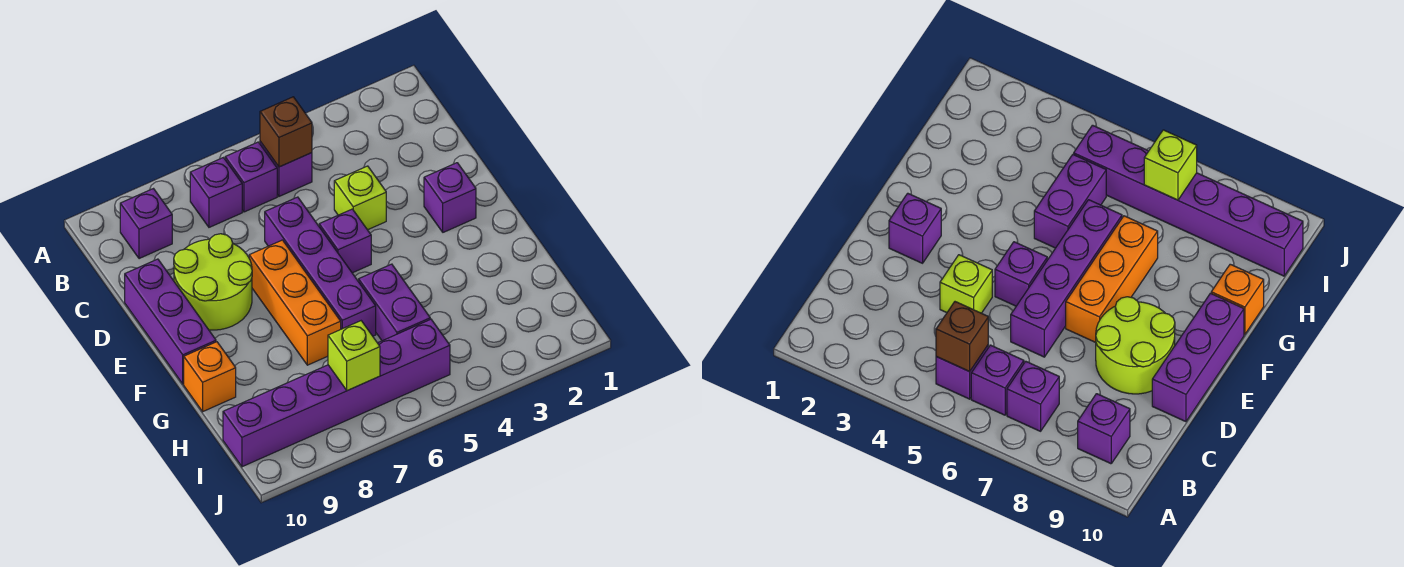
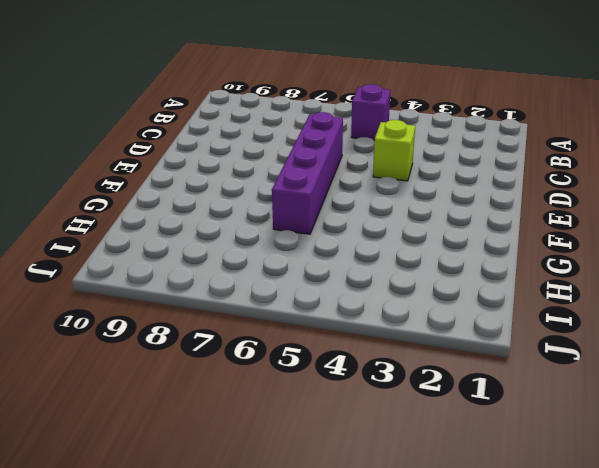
none -> purple 1x1 brick [225,142,277,212]
none -> purple 1x1 brick [190,158,242,227]
none -> purple 1x1 brick [120,189,172,259]

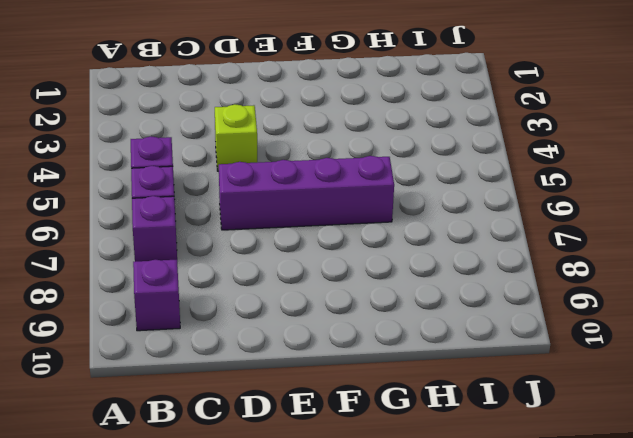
none -> lime 2x2 round brick [174,234,252,330]
none -> purple 1x3 brick [125,259,216,384]
none -> purple 1x1 brick [424,163,476,232]

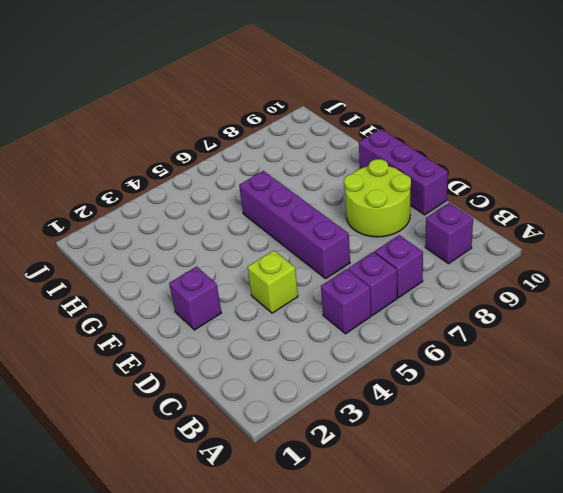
none -> purple 1x1 brick [319,209,371,273]
none -> orange 1x3 brick [249,240,341,365]
none -> purple 1x2 brick [359,264,430,341]

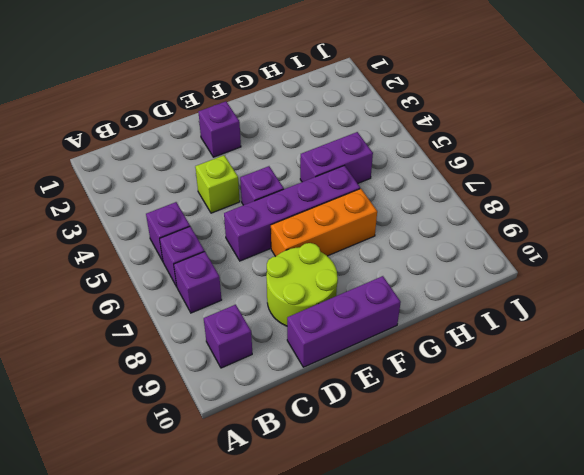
none -> orange 1x1 brick [184,342,236,412]
none -> purple 1x6 brick [223,319,450,467]
none -> brown 1x1 brick [260,97,312,167]

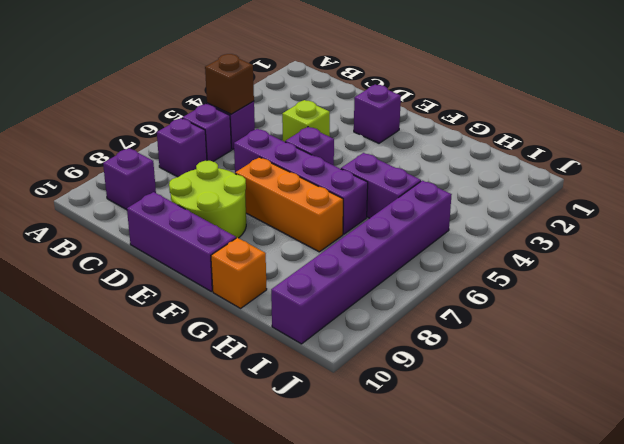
none -> lime 1x1 brick [328,321,380,391]

